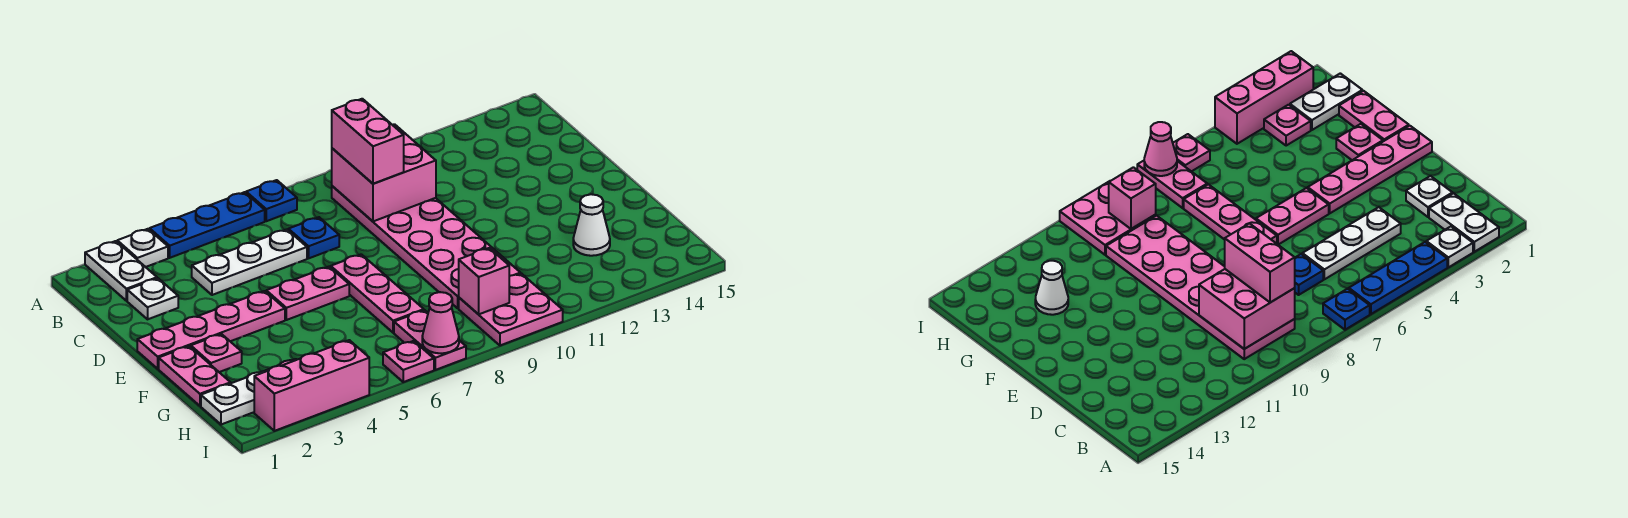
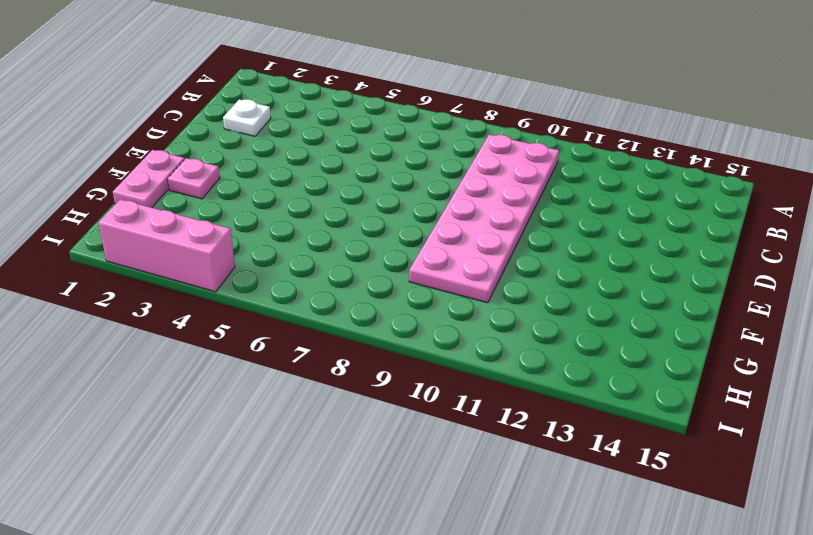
none -> white 1x2 plate [85,241,157,301]
none -> white 1x1 plate [117,229,168,267]
none -> blue 1x3 plate [150,192,265,258]

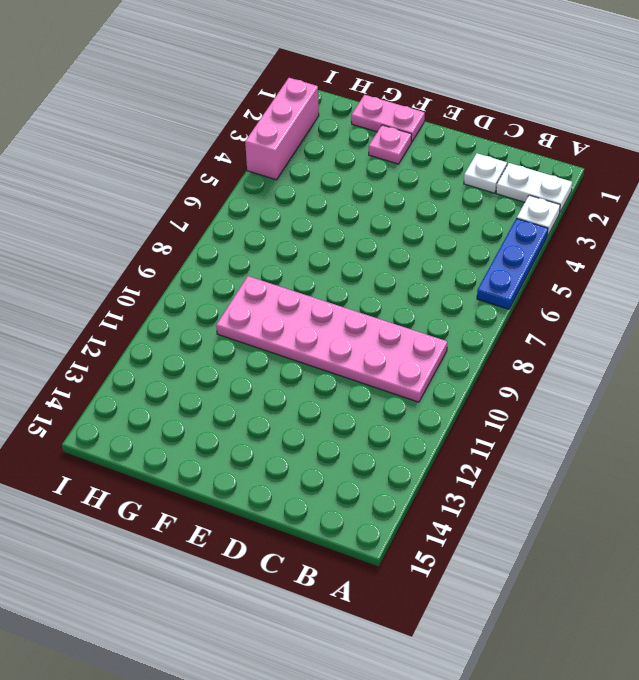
none -> blue 1x1 plate [246,180,297,221]
none -> white 1x3 plate [192,229,307,295]
none -> blue 1x1 plate [288,217,339,258]

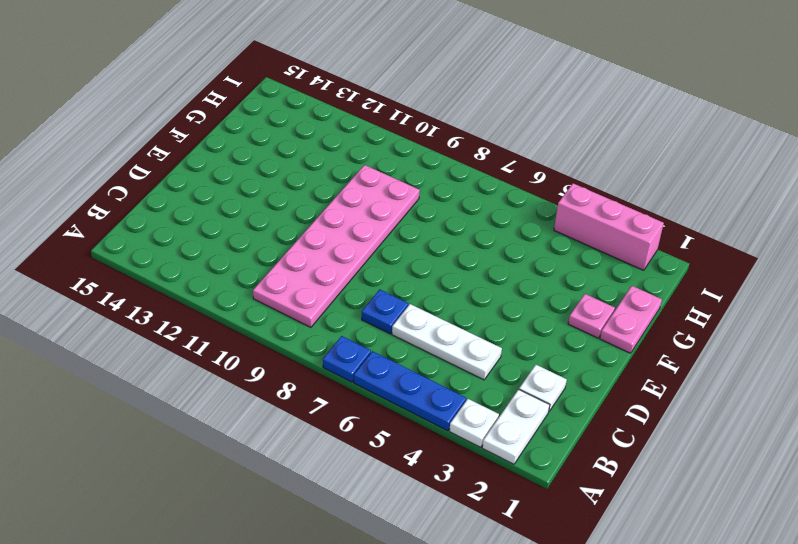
none -> pink 1x4 plate [137,291,285,369]
none -> pink 1x2 plate [266,267,349,320]
none -> pink 1x3 plate [331,254,424,333]

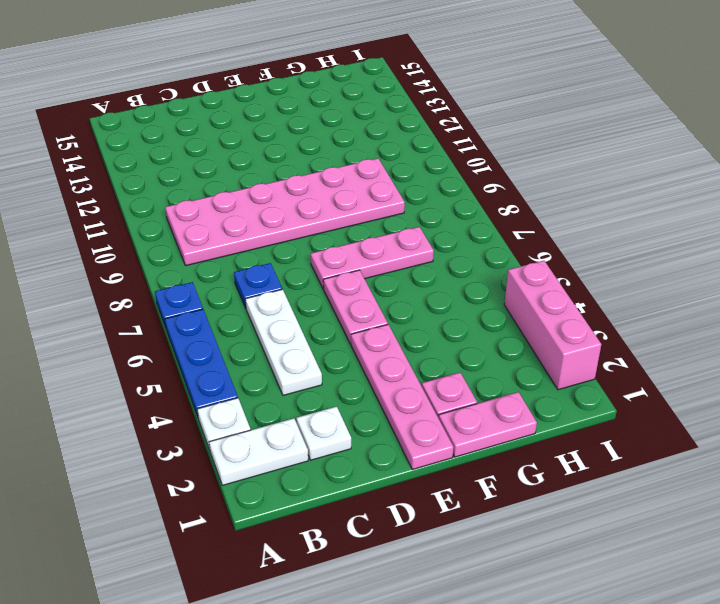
none -> white 1x1 cone [573,194,610,256]
none -> white 1x2 plate [201,371,264,425]
none -> pink 1x1 plate [1264,105,1311,146]

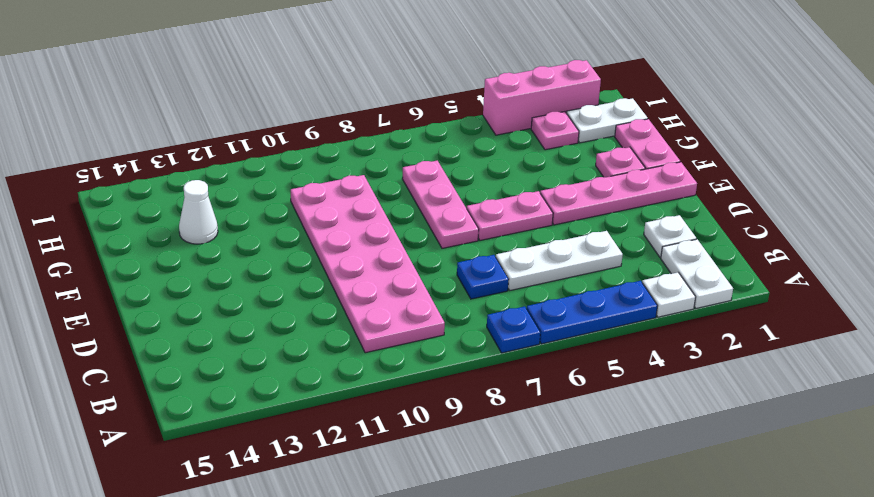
none -> pink 1x2 plate [394,310,466,370]
none -> pink 2x2 plate [459,274,563,345]
none -> pink 1x1 plate [383,341,434,382]

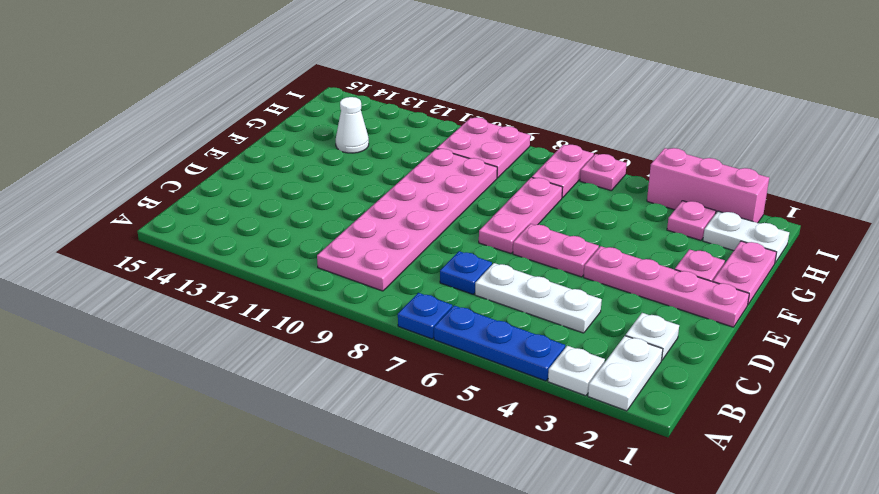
none -> pink 2x2 brick [332,124,436,221]
none -> pink 1x1 brick [459,248,509,314]
none -> pink 1x1 cone [422,292,459,353]

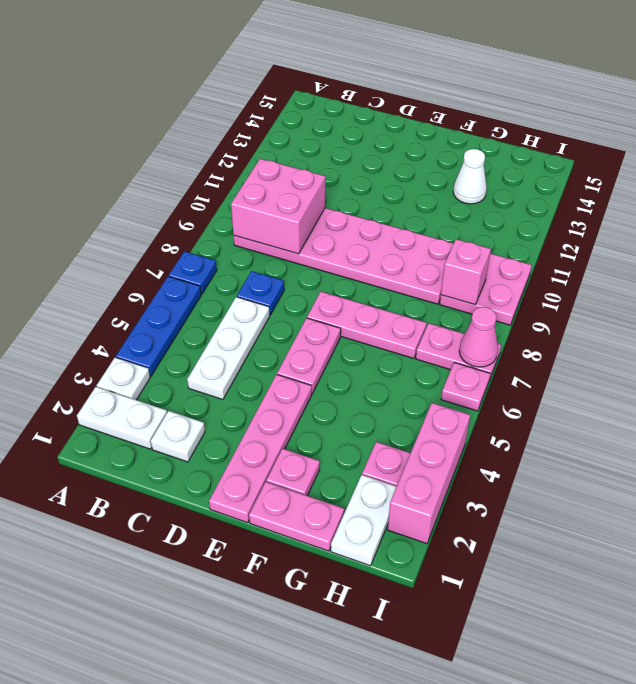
none -> pink 1x2 brick [332,99,404,184]

